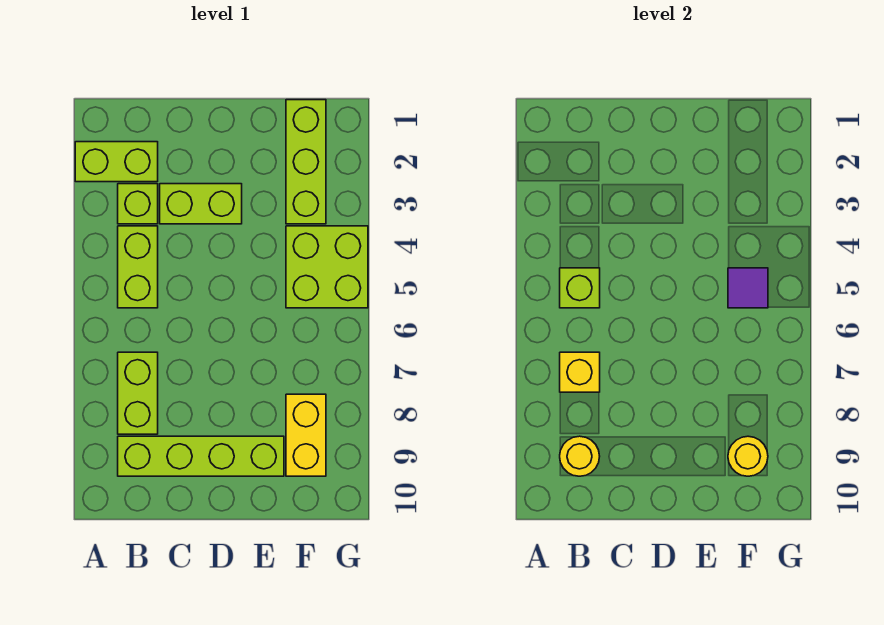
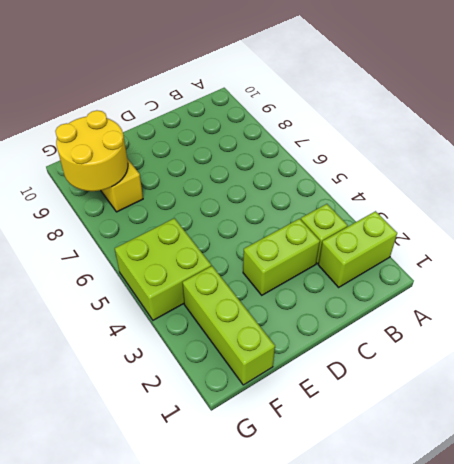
yellow 2x2 round brick [55,110,128,191] -> yellow 1x1 round brick [728,436,768,476]
none -> lime 1x2 brick [118,226,158,308]
none -> lime 1x2 brick [118,352,158,434]
none -> lime 1x4 brick [118,436,284,476]

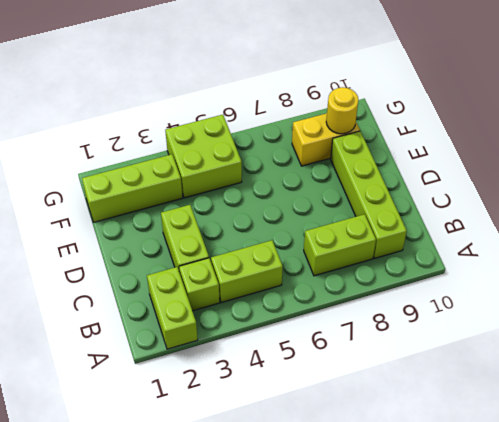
none -> lime 1x1 brick [560,268,600,308]
none -> yellow 1x1 brick [560,352,600,392]
none -> yellow 1x1 round brick [560,436,600,476]

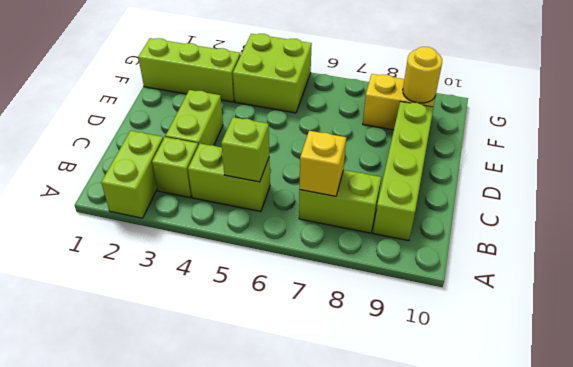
none -> yellow 1x1 round brick [560,436,600,476]
none -> purple 1x1 tile [728,268,768,308]

